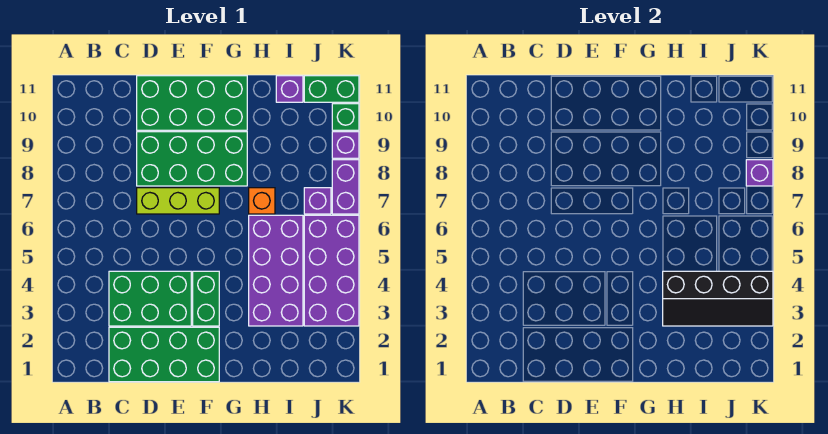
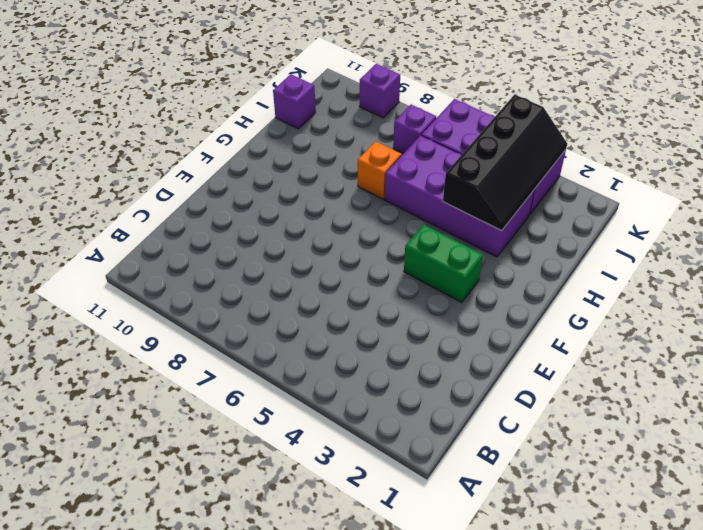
none -> green 2x4 brick [109,327,219,382]
none -> green 2x3 brick [109,271,191,326]
none -> lime 1x3 brick [137,188,219,214]

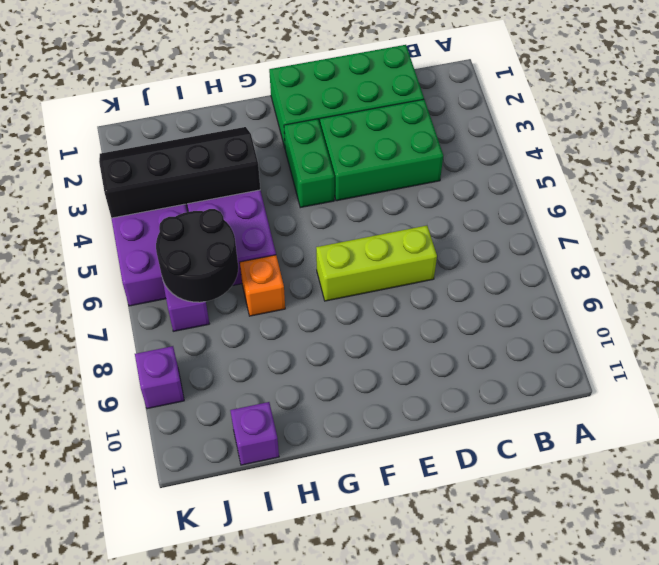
black 2x2 round brick [156,209,238,302] -> none
none -> green 2x4 brick [137,132,247,186]
none -> green 2x4 brick [137,76,247,130]
none -> green 1x2 brick [304,76,359,102]

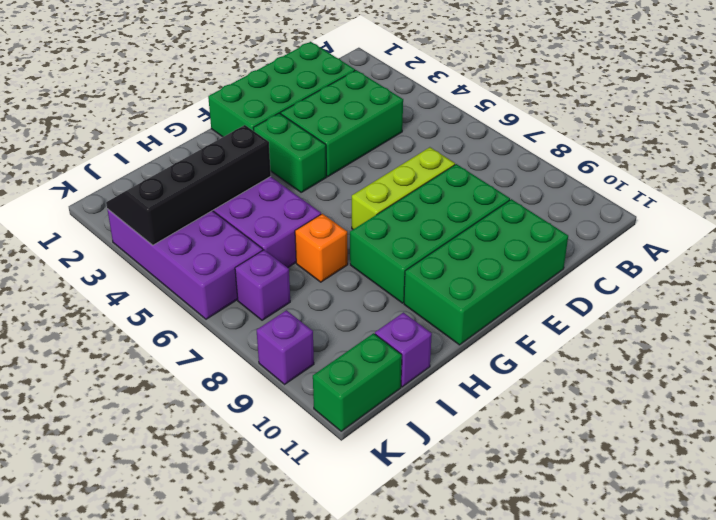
none -> purple 1x2 brick [332,160,359,214]
none -> green 1x1 brick [332,104,359,130]
none -> purple 1x1 brick [746,160,773,186]

